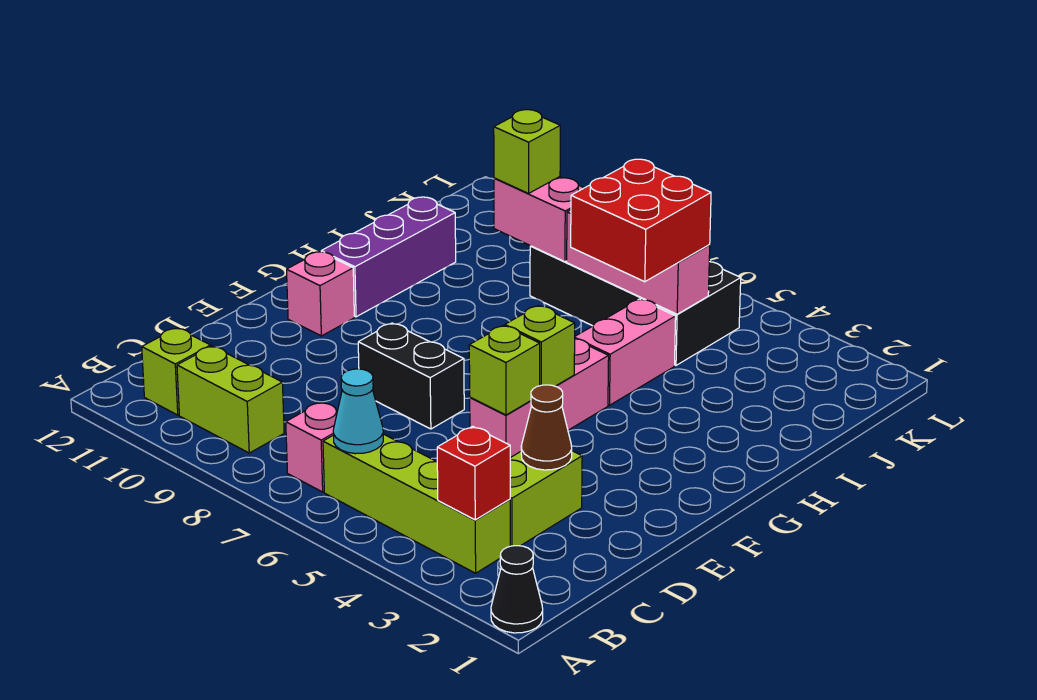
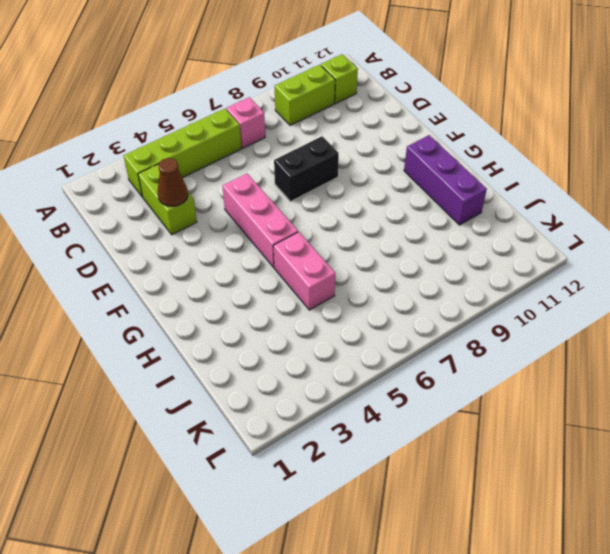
none -> black 1x1 cone [491,546,543,633]
none -> pink 1x1 brick [287,252,354,336]
none -> black 2x4 brick [530,246,741,365]

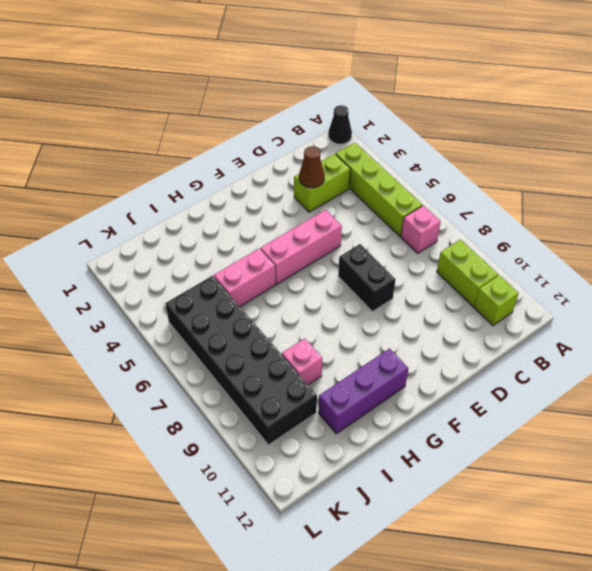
pink 1x1 brick [282,338,322,385] -> pink 1x1 brick moved to [287,252,354,336]
black 2x6 brick [165,276,317,445] -> black 2x4 brick [530,246,741,365]
none -> red 1x1 brick [437,426,510,520]
none -> cyan 1x1 cone [333,369,383,454]
none -> lime 1x1 brick [469,326,540,415]

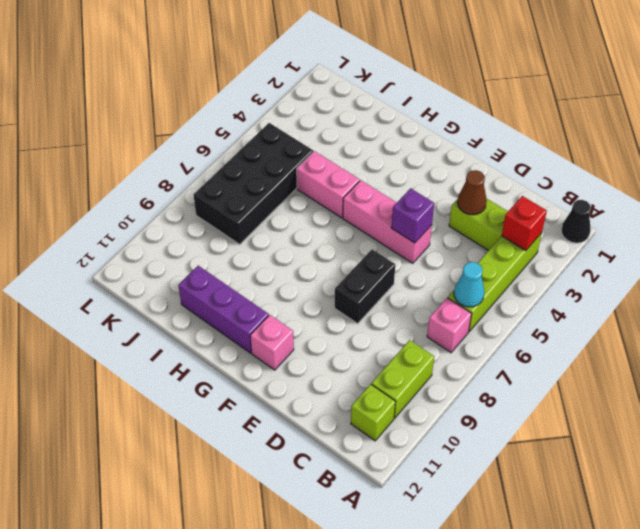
purple 1x1 brick [391,188,434,243] -> lime 1x1 brick [469,326,540,415]
none -> lime 1x1 brick [505,306,575,386]
none -> pink 1x3 brick [567,210,710,314]
none -> pink 1x2 brick [494,177,583,262]

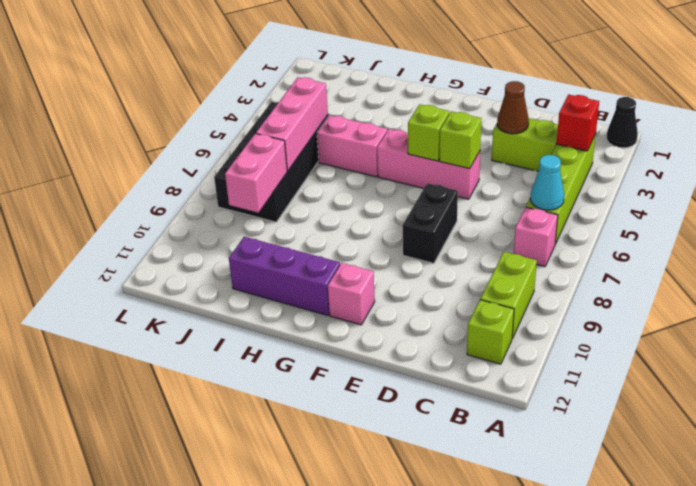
none -> red 2x2 brick [571,159,711,282]
none -> lime 1x1 brick [494,110,560,193]

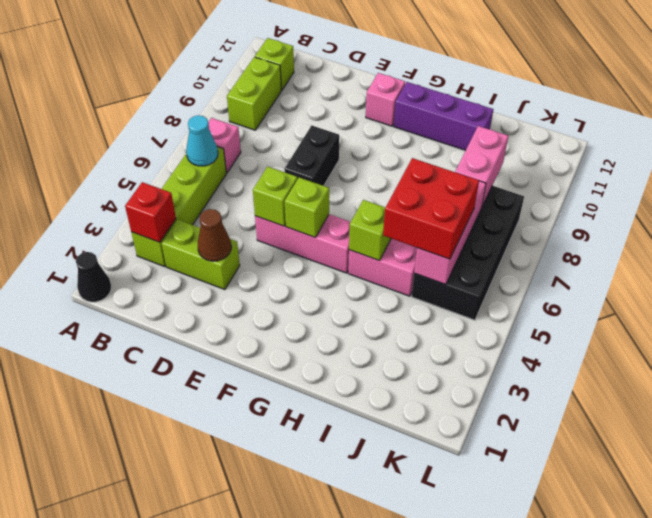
lime 1x1 brick [349,200,391,260] -> lime 1x1 brick moved to [494,110,560,193]

